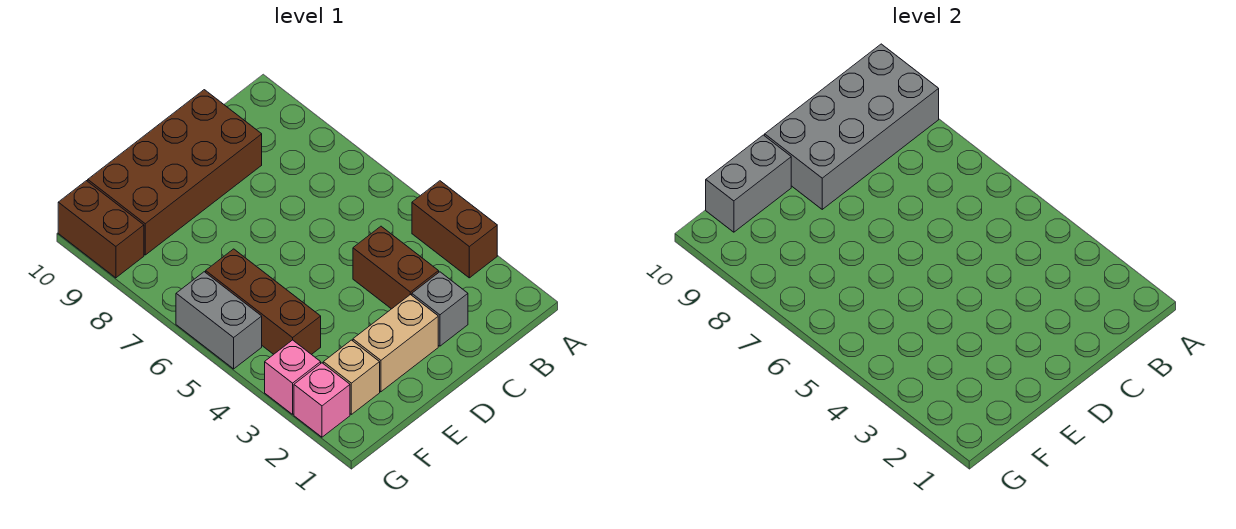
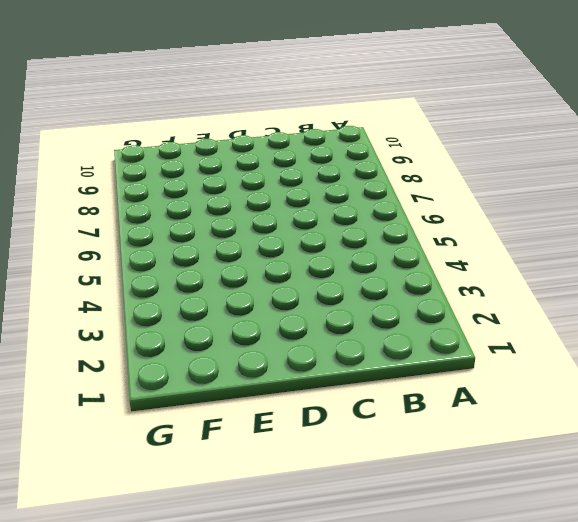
none -> brown 1x2 brick [412,181,497,278]
none -> grey 1x1 brick [412,272,468,346]
none -> brown 1x2 brick [353,226,439,309]

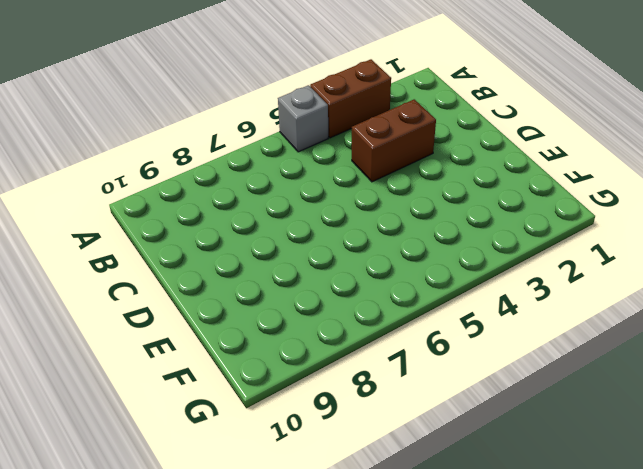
grey 1x1 brick [278,85,328,152] -> grey 1x1 brick moved to [412,272,468,346]
none -> brown 2x4 brick [88,90,262,255]
none -> tan 1x2 brick [353,294,438,392]
none -> tan 1x1 brick [323,340,380,414]

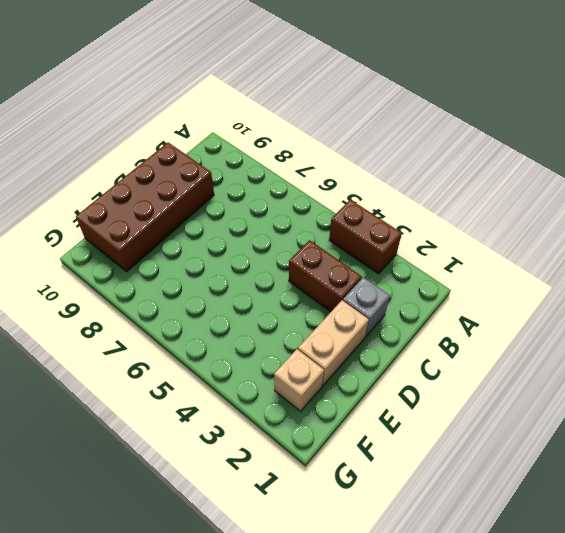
none -> brown 1x3 brick [206,249,321,355]
none -> pink 1x1 brick [294,363,350,437]
none -> pink 1x1 brick [265,340,321,414]

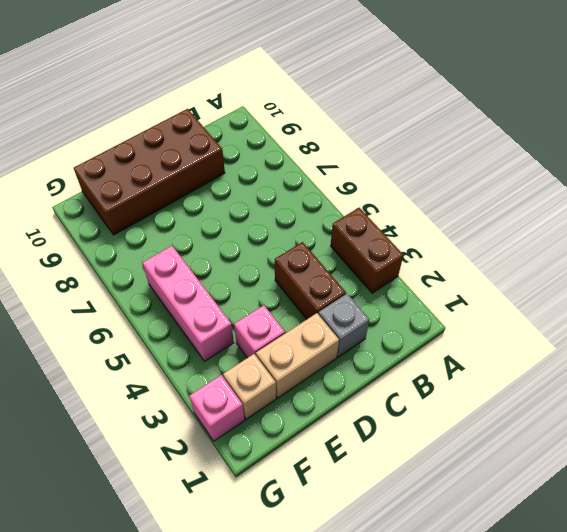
pink 1x1 brick [234,305,285,358] -> pink 1x1 brick moved to [265,340,321,414]
pink 1x3 brick [143,246,234,361] -> brown 1x3 brick [206,249,321,355]
none -> grey 1x2 brick [176,272,262,369]
none -> brown 1x2 brick [58,181,144,278]
none -> grey 2x4 brick [765,44,939,209]

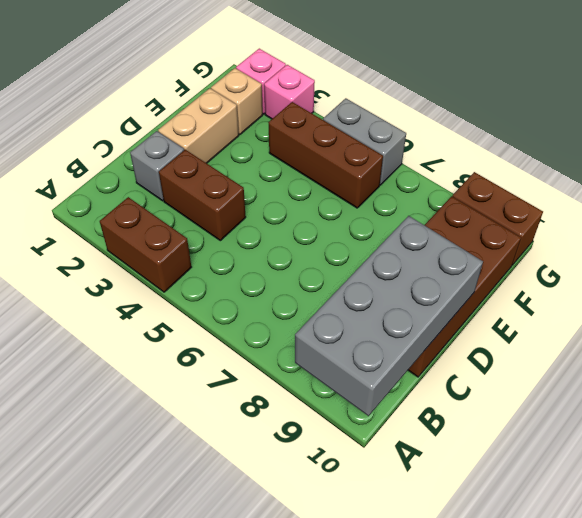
none -> grey 1x2 brick [706,135,791,232]

